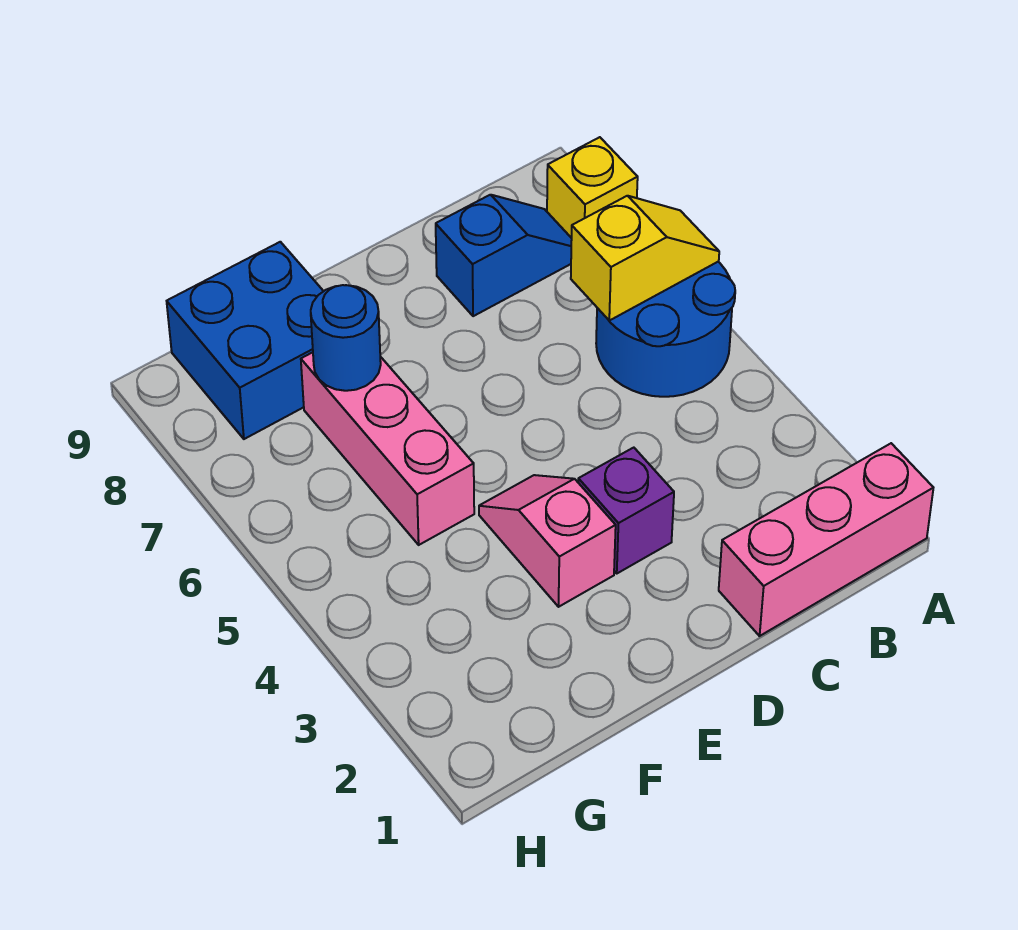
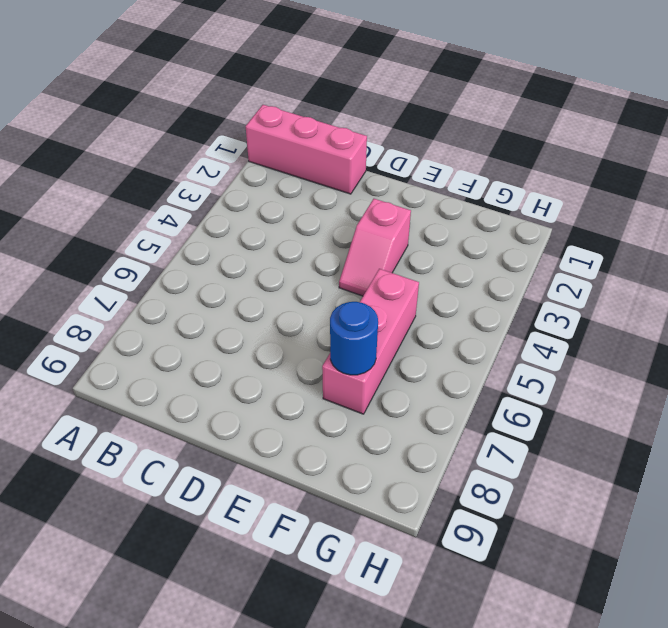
none -> blue 2x2 round brick [596,262,735,397]
none -> yellow 1x1 brick [547,137,638,238]

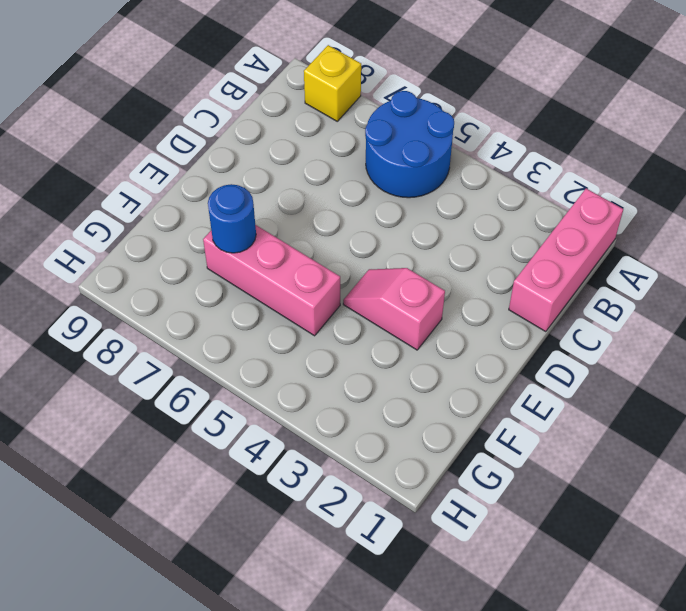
none -> blue 1x2 slope [436,195,572,316]
none -> purple 1x1 brick [578,448,674,573]

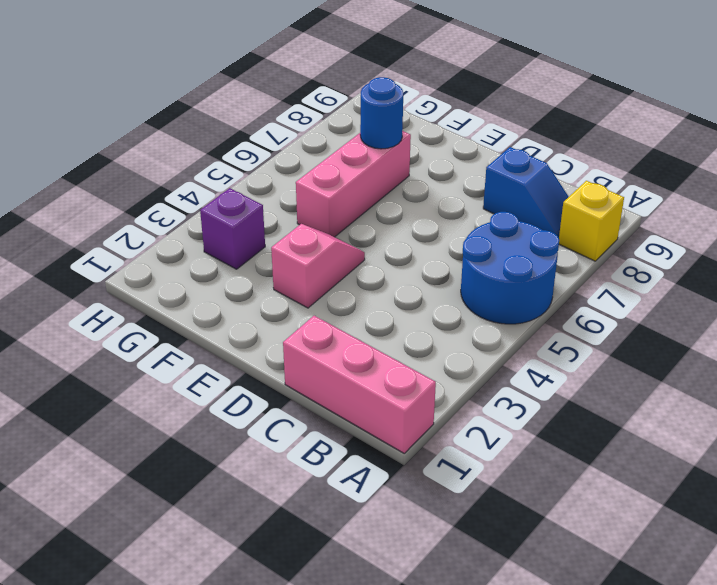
purple 1x1 brick [200,188,265,269] -> purple 1x1 brick moved to [578,448,674,573]
none -> blue 2x2 brick [167,242,323,439]
none -> yellow 1x2 slope [571,196,719,321]

